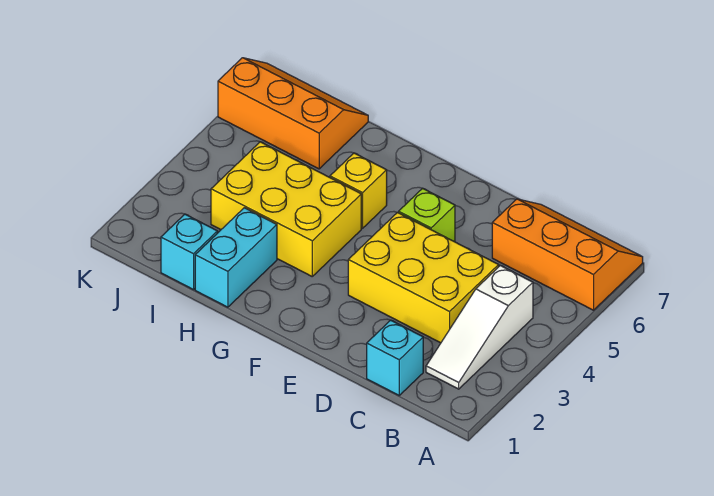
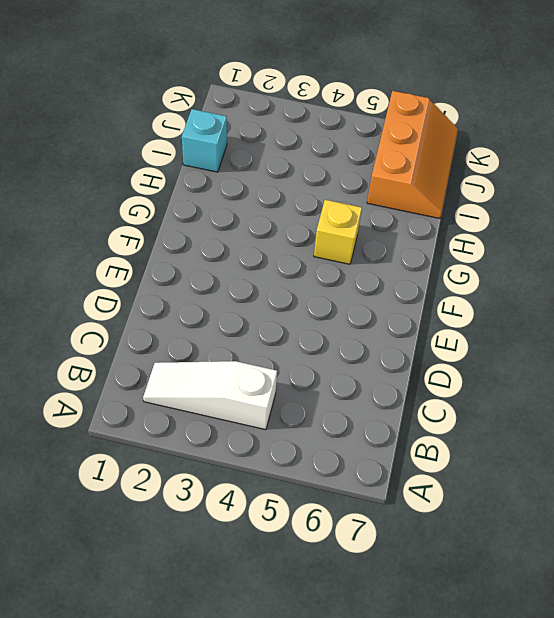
none -> orange 2x3 slope [492,199,643,310]
none -> cyan 1x1 brick [367,320,423,395]

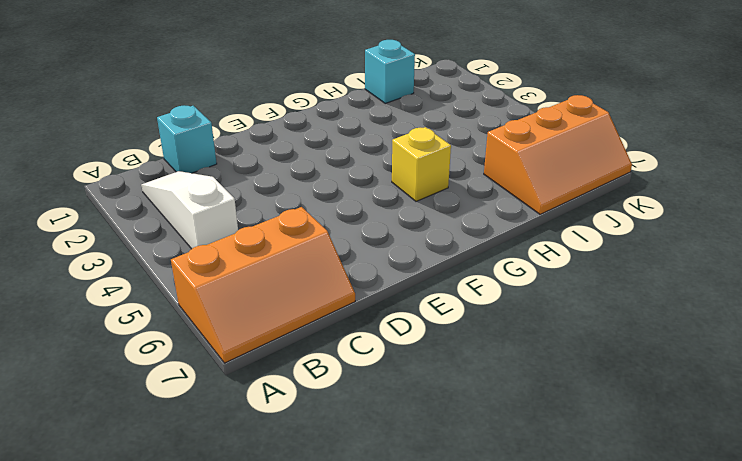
none -> yellow 2x3 brick [348,212,499,343]
none -> lime 1x1 brick [399,188,455,242]

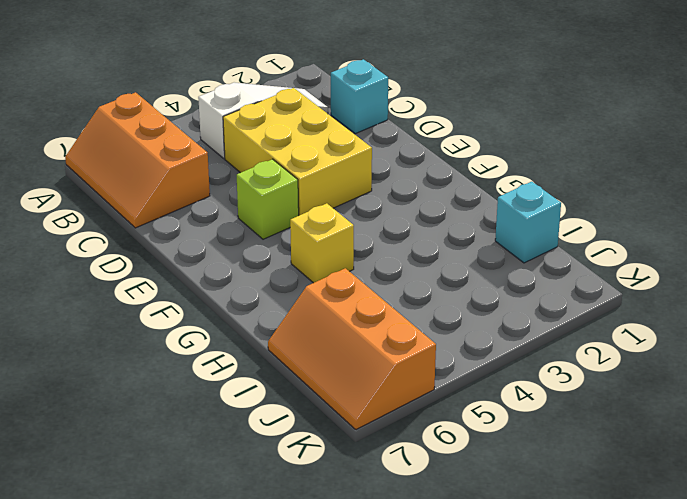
none -> yellow 2x3 brick [211,142,361,276]
none -> cyan 1x2 brick [195,208,277,307]

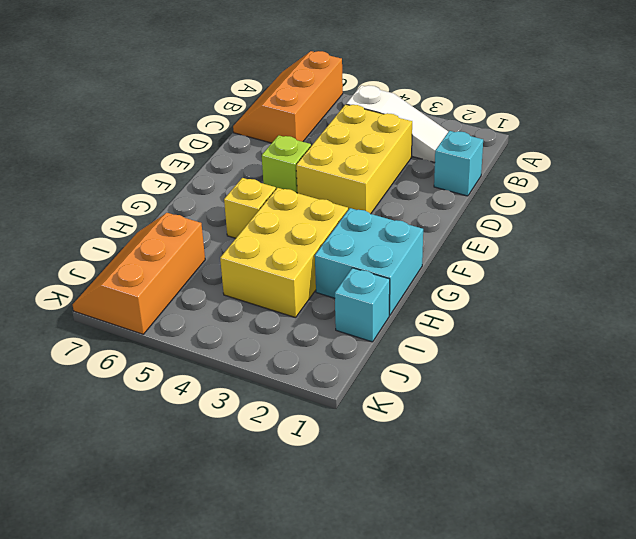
cyan 2x2 brick [315,208,423,315] -> cyan 1x2 brick [195,208,277,307]

